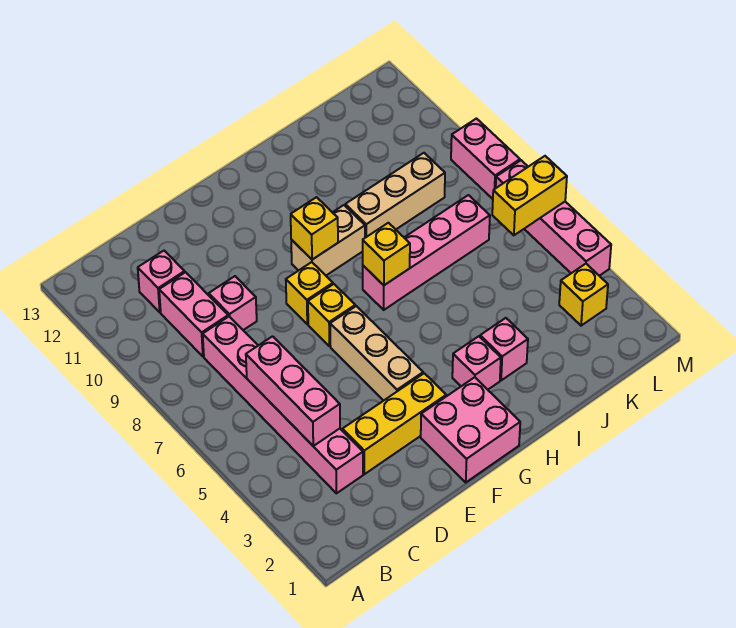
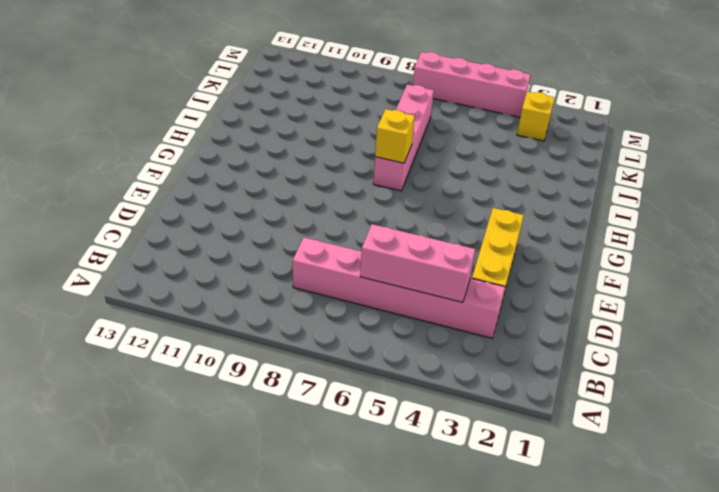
none -> pink 1x2 brick [159,272,228,357]
none -> pink 1x1 brick [138,251,185,312]
none -> pink 1x1 brick [209,276,257,330]

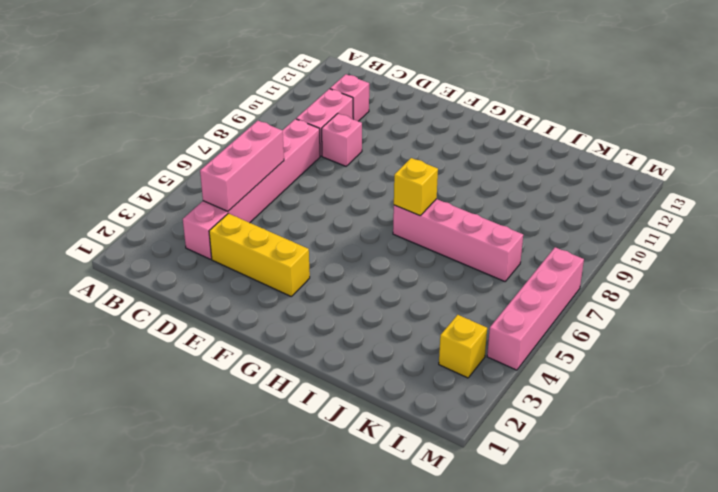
none -> pink 2x2 brick [421,377,520,482]
none -> tan 1x3 brick [330,306,423,401]
none -> yellow 1x1 brick [308,284,355,346]

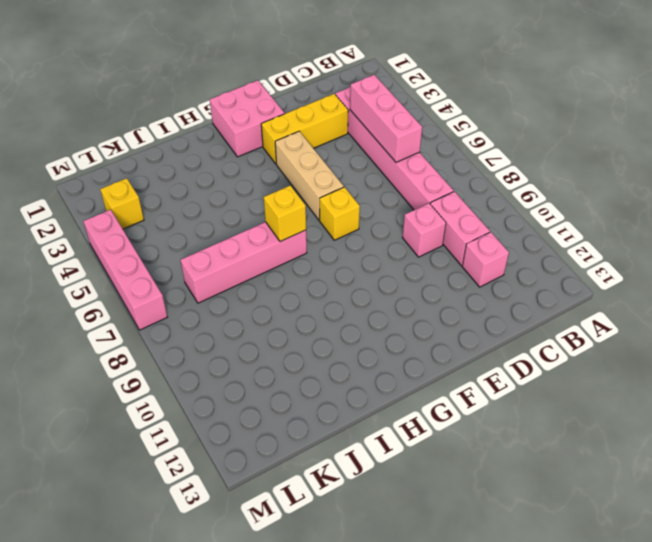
none -> yellow 1x1 brick [286,262,333,324]
none -> tan 1x2 brick [291,205,365,275]
none -> pink 1x1 brick [452,336,501,390]

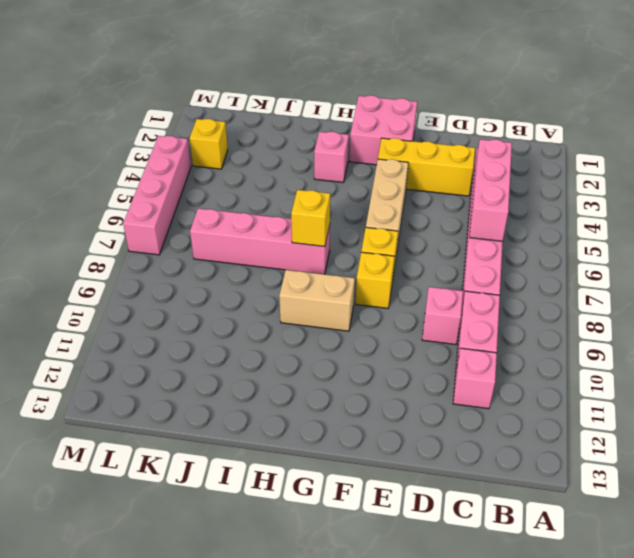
none -> pink 1x1 brick [480,318,528,380]
none -> tan 1x3 brick [345,153,445,238]
none -> pink 1x2 brick [451,119,520,199]

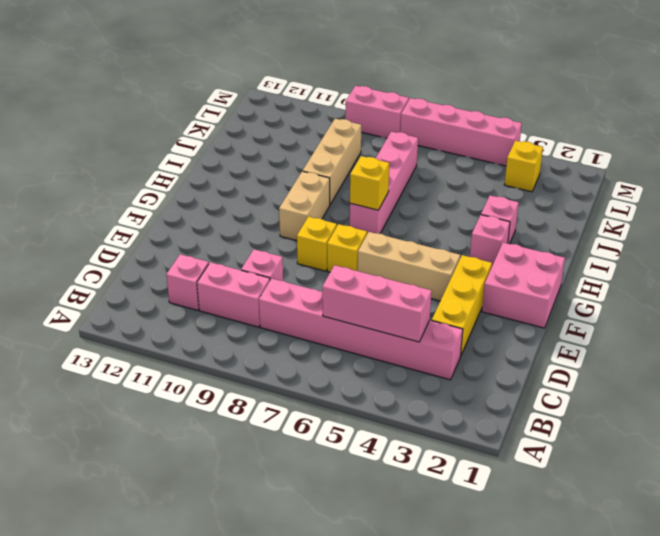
none -> yellow 1x1 brick [291,197,338,260]
none -> yellow 1x2 brick [492,156,567,235]

